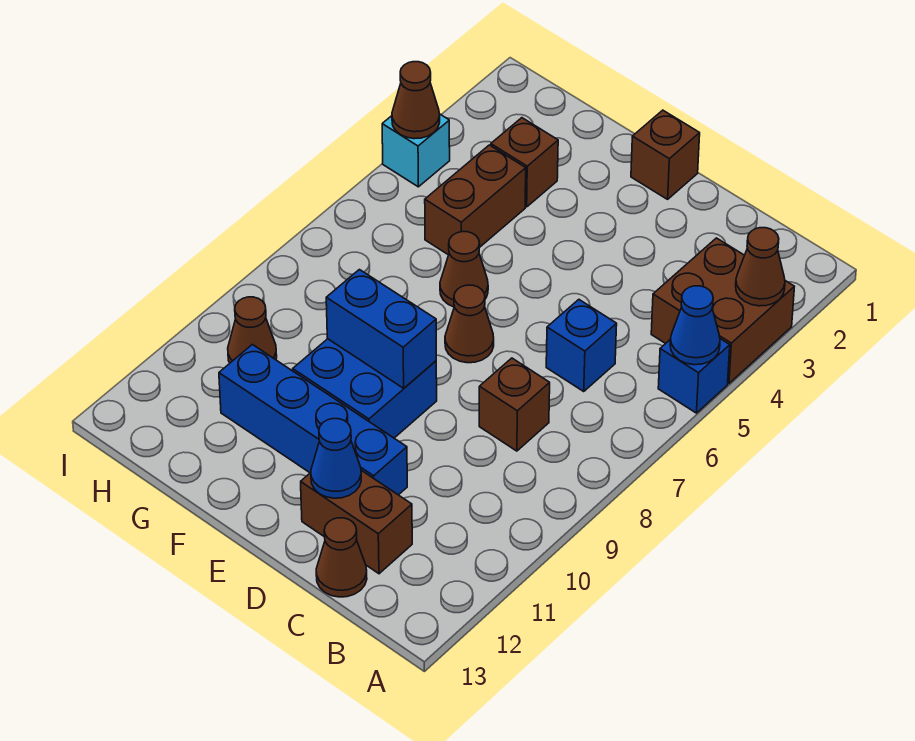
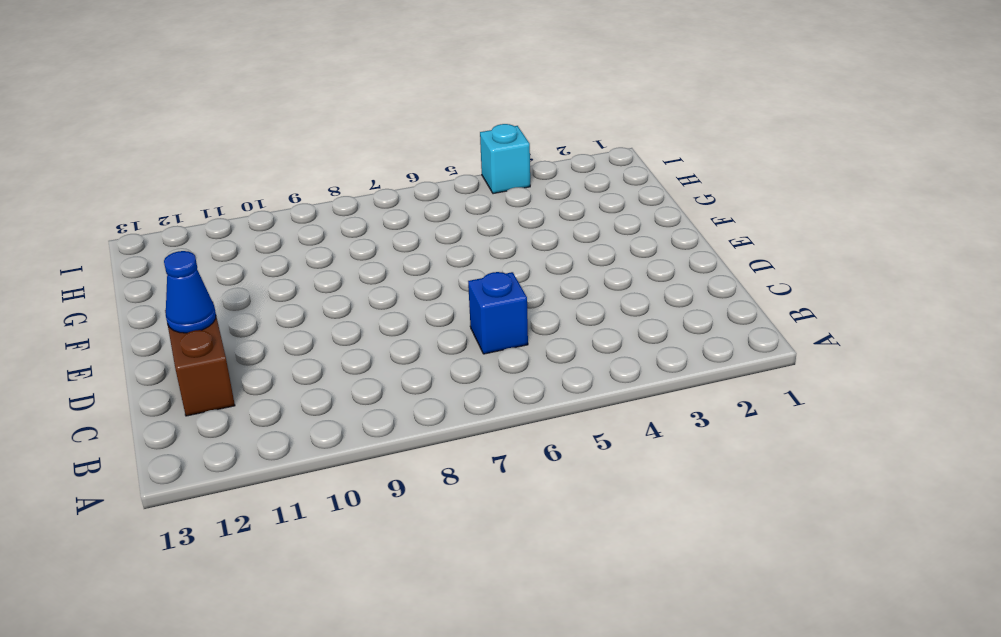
none -> brown 2x2 brick [651,238,794,383]
none -> blue 1x1 brick [658,339,730,413]
none -> brown 1x1 brick [479,358,550,451]

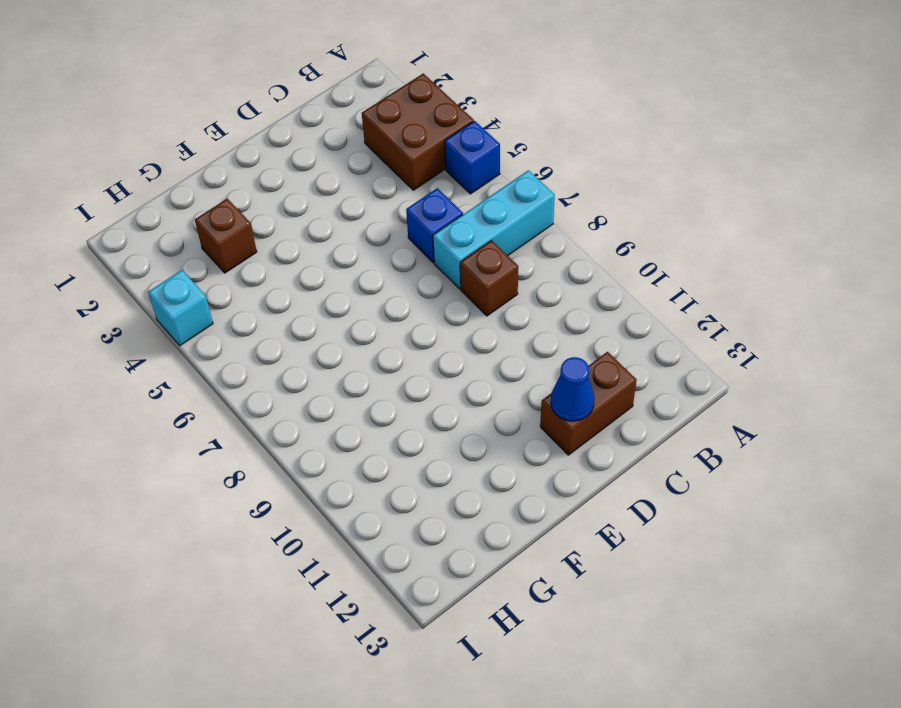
cyan 1x3 brick [433,170,555,289] -> none
none -> brown 1x1 cone [316,518,367,597]
none -> blue 1x4 brick [219,345,407,495]
none -> brown 1x1 brick [631,110,700,199]

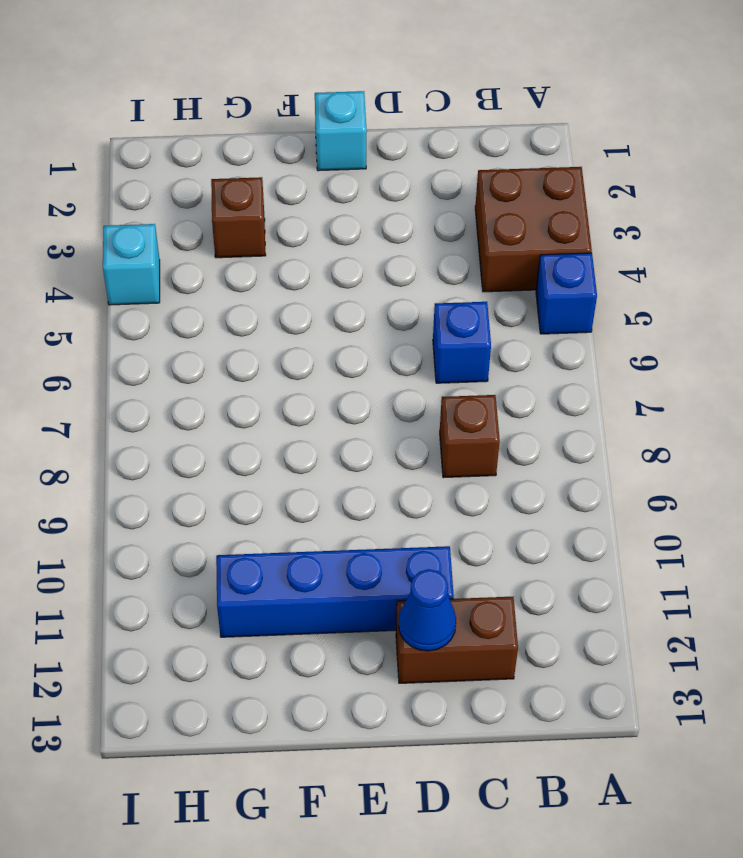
cyan 1x1 brick [315,91,367,171] -> brown 1x1 brick [631,110,700,199]
none -> brown 1x1 cone [316,518,367,597]
none -> brown 1x1 cone [445,285,494,363]
none -> blue 2x2 brick [293,339,437,438]

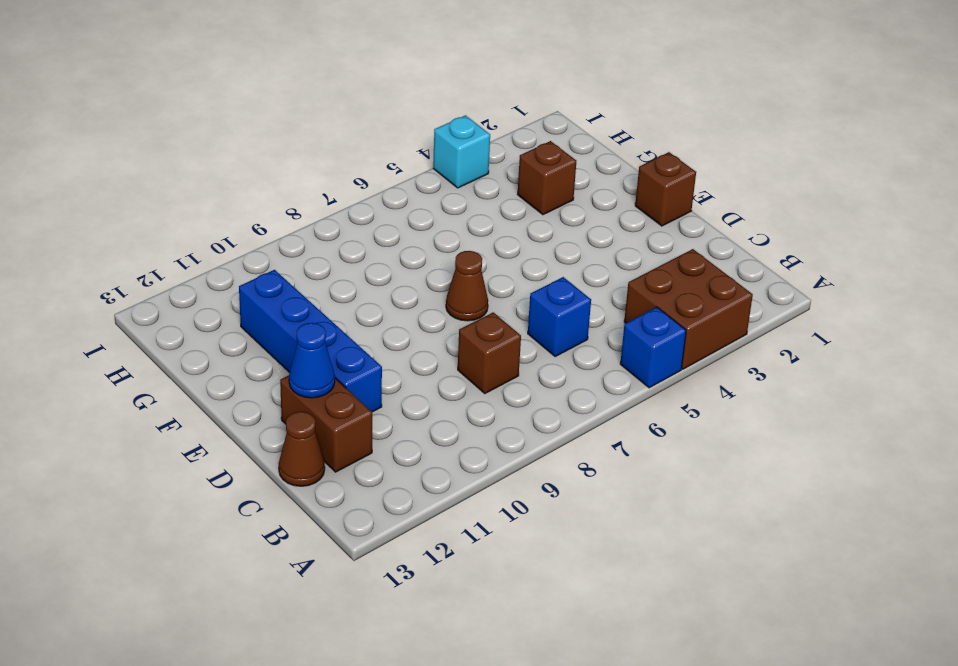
none -> blue 2x2 brick [293,339,437,438]
none -> brown 1x1 cone [440,232,488,307]
none -> brown 1x2 brick [425,145,526,255]

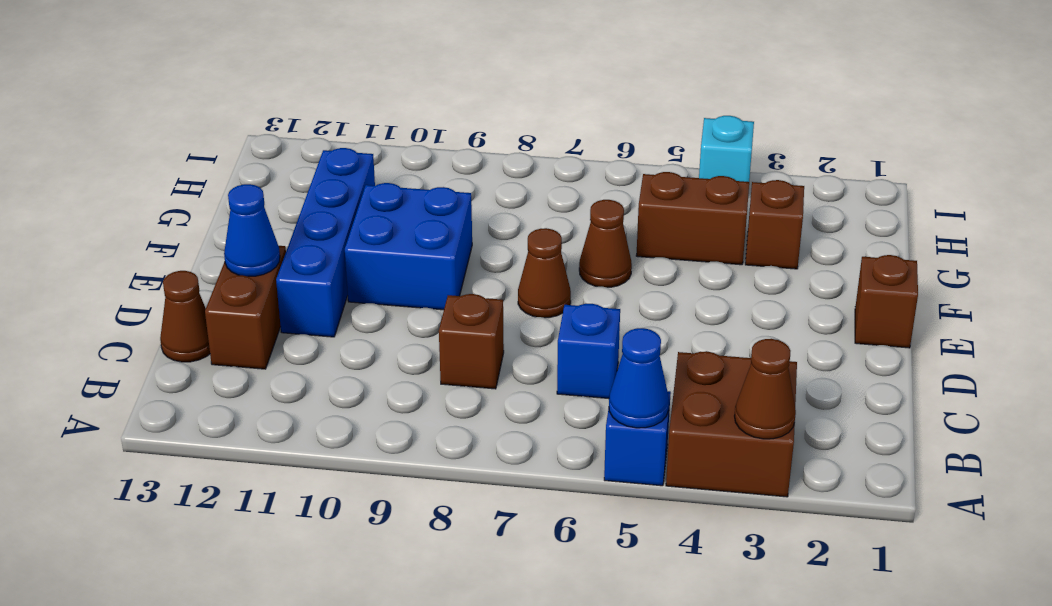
none -> brown 1x1 cone [228,297,277,363]
none -> blue 1x2 brick [326,270,436,388]
none -> brown 1x1 cone [392,62,440,139]

